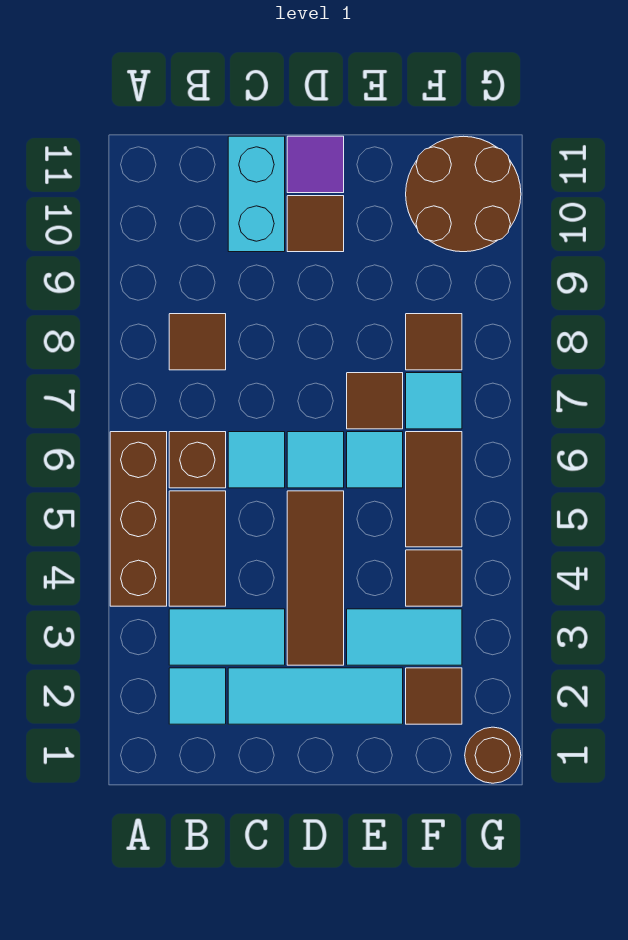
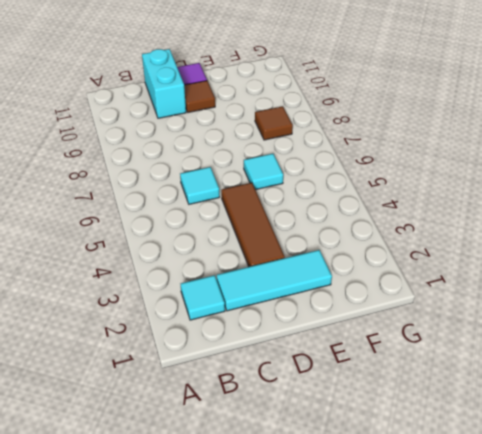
none -> brown 1x3 brick [110,432,167,606]
none -> cyan 1x2 tile [169,609,285,665]
none -> brown 1x2 tile [169,491,226,606]

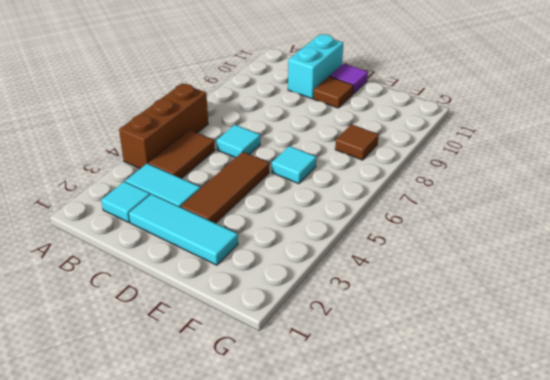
none -> brown 1x1 brick [169,432,226,488]
none -> brown 1x1 tile [169,314,226,370]
none -> cyan 1x1 tile [287,432,344,488]

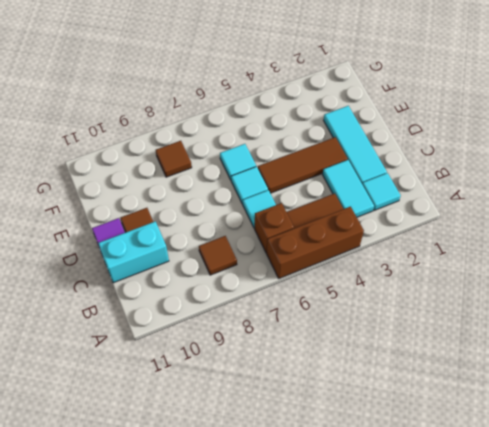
none -> cyan 1x2 tile [347,609,462,665]
none -> brown 1x1 tile [347,373,403,429]
none -> brown 1x1 tile [406,668,462,724]

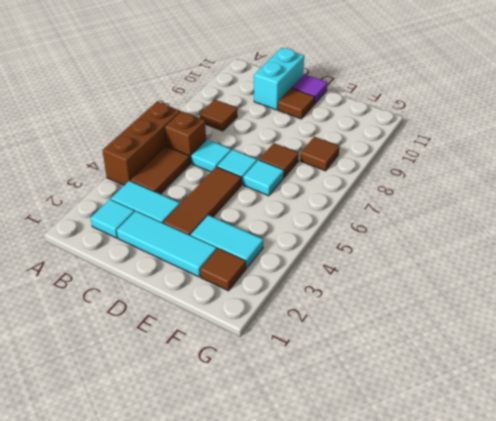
none -> brown 1x1 tile [406,550,462,606]
none -> brown 1x2 tile [406,432,462,547]
none -> cyan 1x1 tile [406,373,462,429]

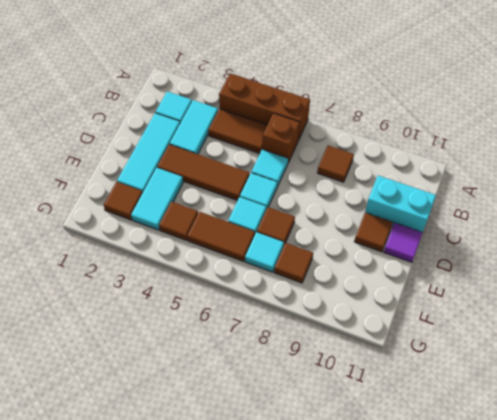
none -> brown 2x2 round brick [406,136,521,252]
none -> brown 1x1 round brick [465,727,521,783]

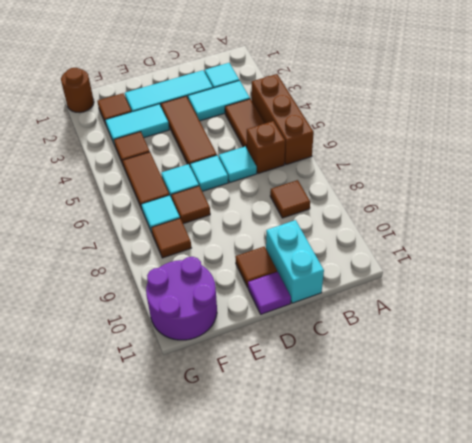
purple 2x2 round brick [146,257,217,340] -> brown 2x2 round brick [406,136,521,252]

